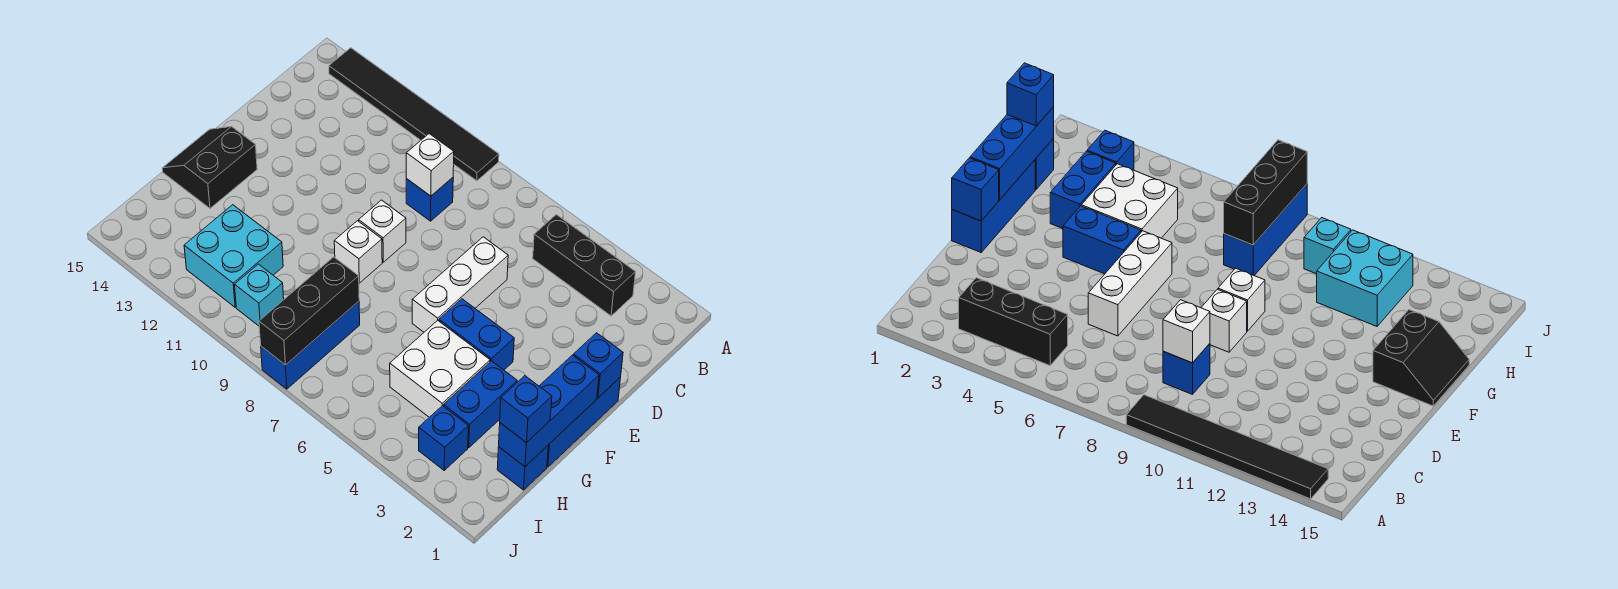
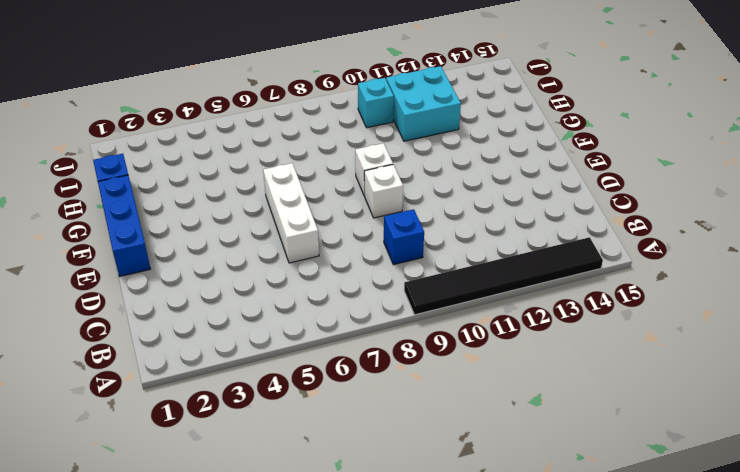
none -> black 1x3 brick [533,215,636,316]
none -> blue 1x2 brick [439,299,514,370]
none -> black 2x2 slope [162,127,257,208]

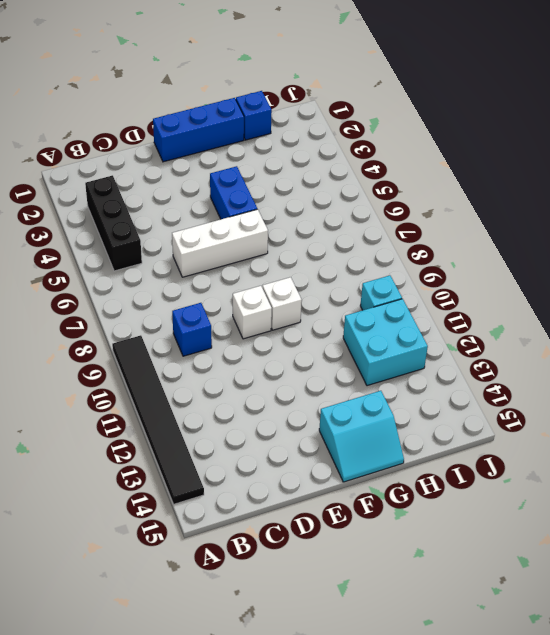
cyan 2x2 slope [319,391,404,482] -> black 2x2 slope [162,127,257,208]
none -> blue 1x2 brick [444,361,517,448]
none -> white 2x2 brick [390,320,490,417]
none -> blue 1x3 brick [261,301,360,389]

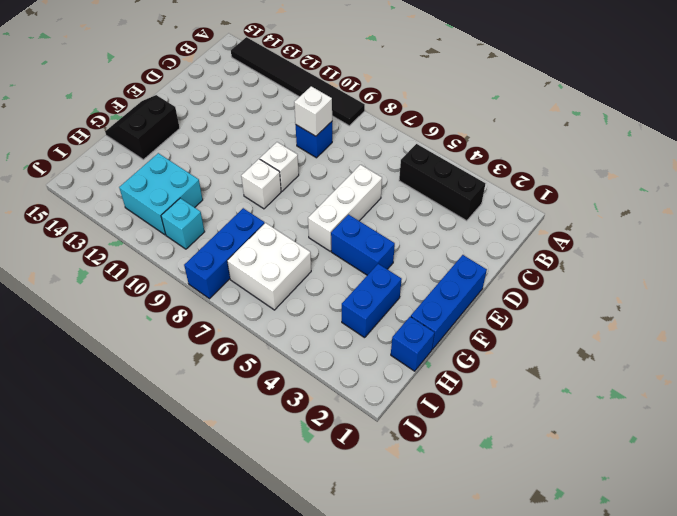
white 2x2 brick [227,223,311,310] -> white 2x2 brick moved to [390,320,490,417]
none -> blue 1x1 brick [419,406,468,470]
none -> blue 1x1 brick [573,333,623,398]
none -> blue 1x3 brick [499,355,599,466]

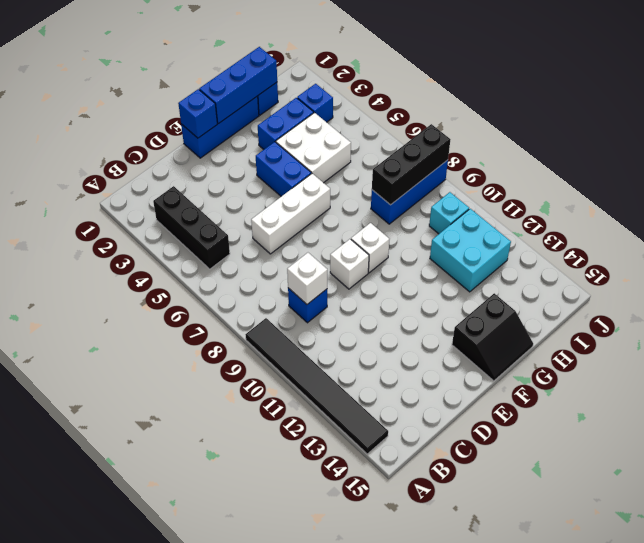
none -> blue 1x1 brick [500,376,552,443]

